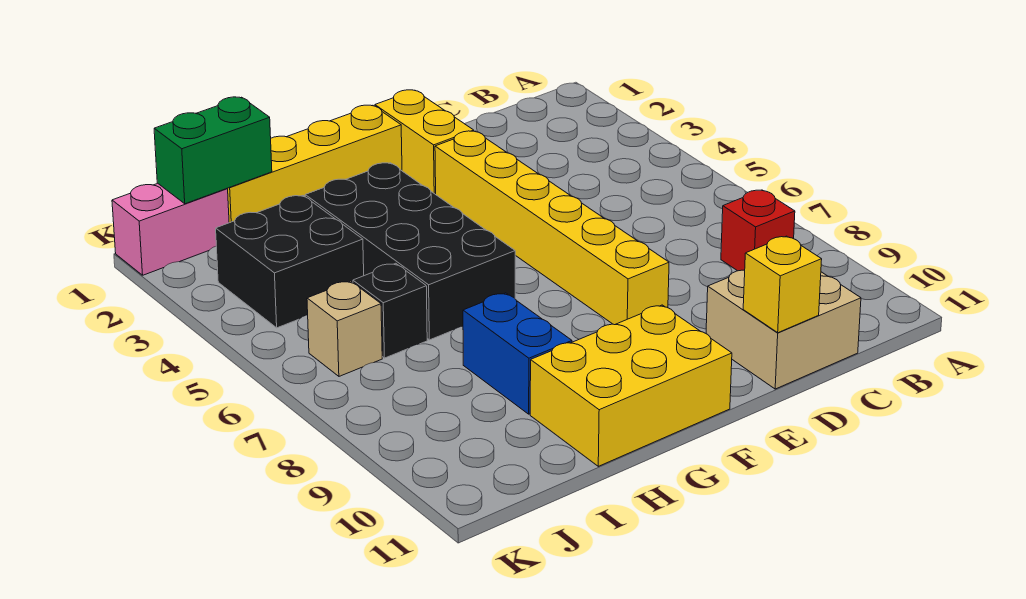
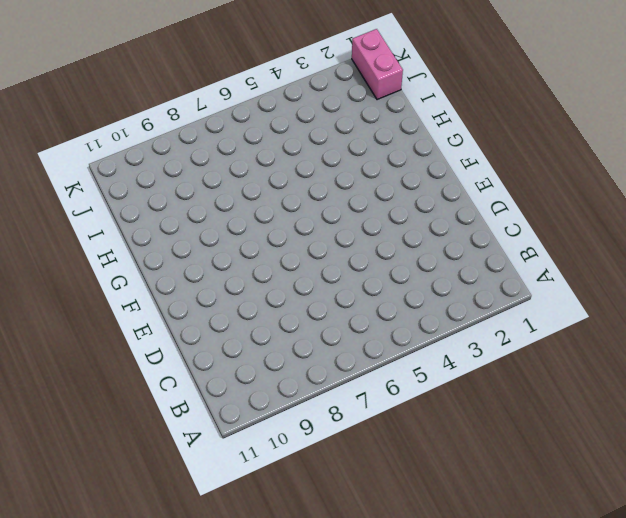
none -> red 1x1 brick [721,190,795,271]
none -> tan 2x2 brick [706,270,861,389]
none -> yellow 1x2 brick [375,90,474,194]

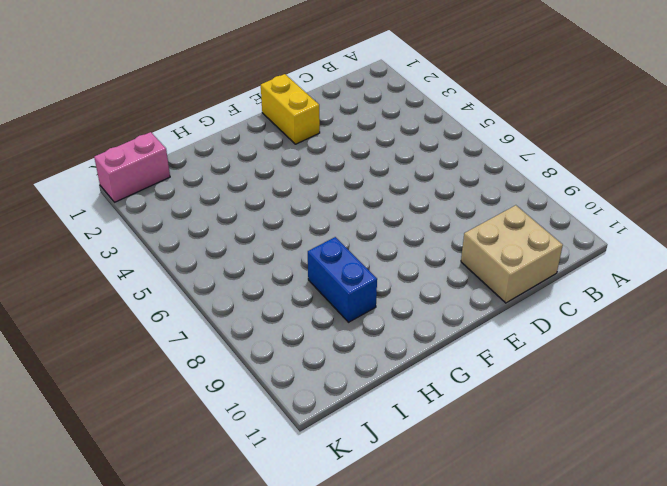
none -> red 1x1 brick [721,190,795,271]
none -> yellow 1x6 brick [435,131,669,325]
none -> yellow 1x4 brick [227,105,402,223]

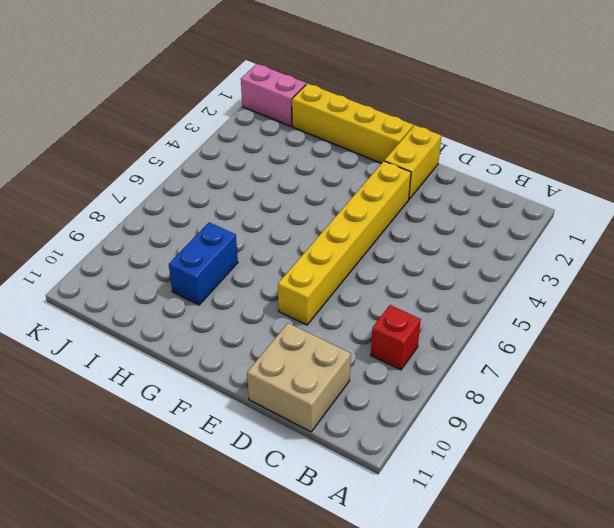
none -> yellow 2x3 brick [530,305,732,466]
none -> black 2x4 brick [305,163,515,340]
none -> black 2x2 brick [216,196,364,328]

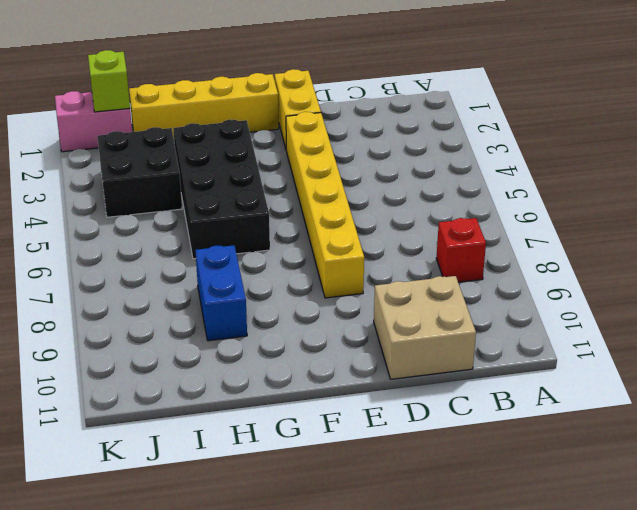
lime 1x1 brick [88,50,130,112] -> green 1x2 brick [154,97,272,204]
none -> yellow 2x3 brick [530,305,732,466]
none -> black 1x1 brick [353,263,427,358]
none -> tan 1x1 brick [307,281,382,376]

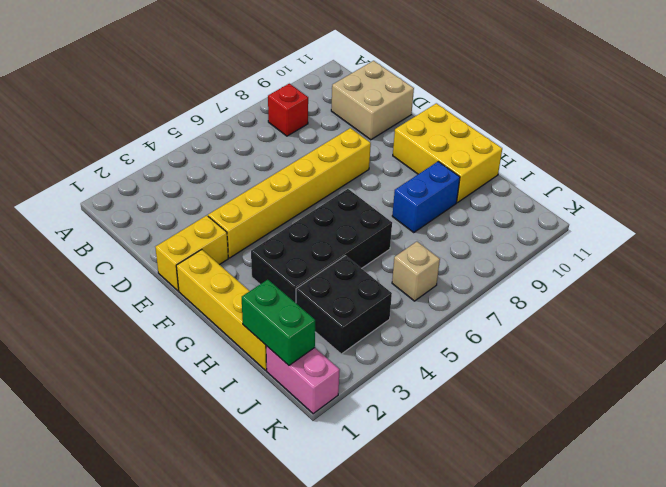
none -> black 1x1 brick [353,263,427,358]
none -> yellow 1x1 brick [743,236,822,333]

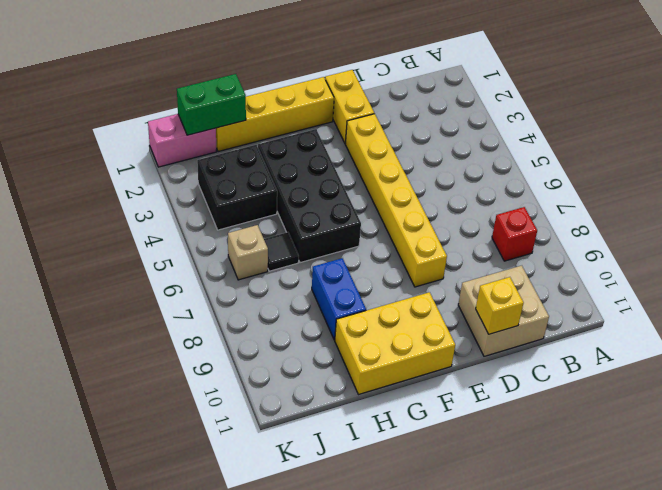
black 1x1 tile [264,232,299,271] -> black 1x1 brick [353,263,427,358]

